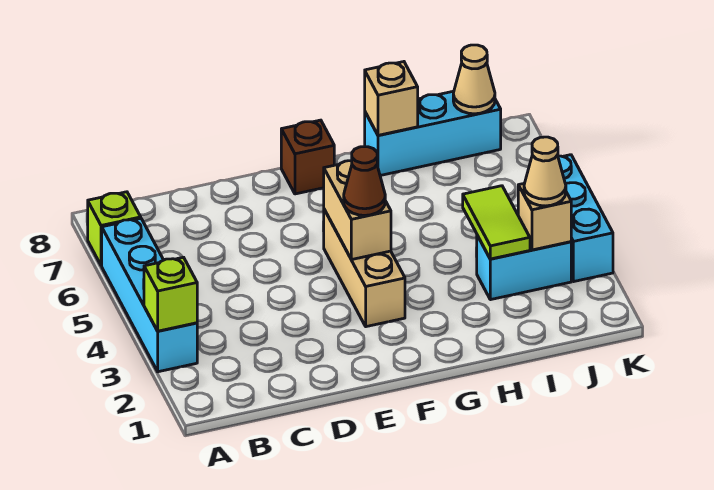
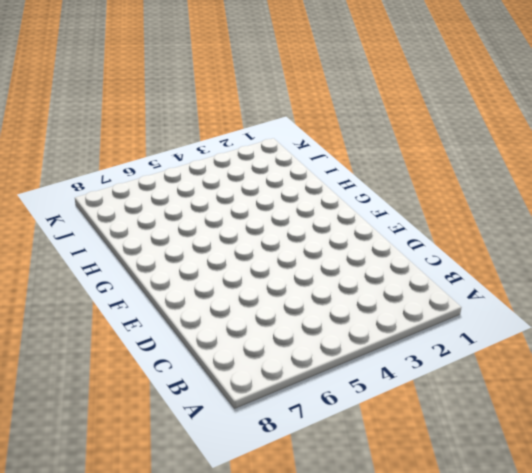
none -> cyan 1x4 brick [102,218,197,372]
none -> lime 1x1 brick [88,192,141,266]
none -> tan 1x3 brick [324,209,405,327]

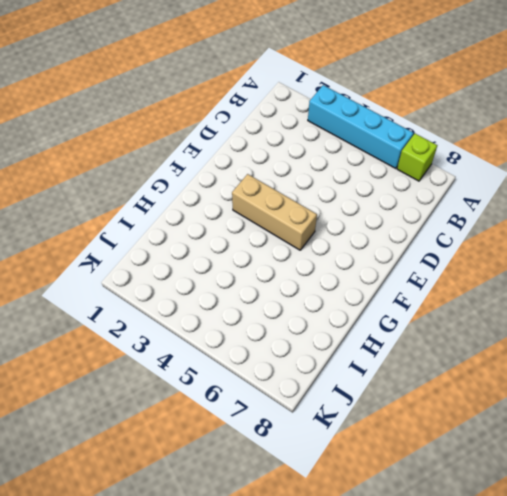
none -> brown 1x1 brick [281,120,334,194]
none -> cyan 1x3 brick [365,91,501,176]
none -> cyan 1x2 brick [477,235,571,300]

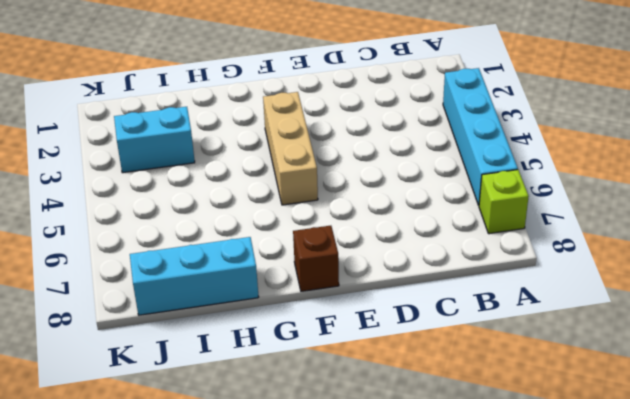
none -> cyan 1x3 brick [558,155,613,281]
none -> lime 1x1 brick [144,257,197,331]
none -> tan 1x2 brick [324,161,391,260]

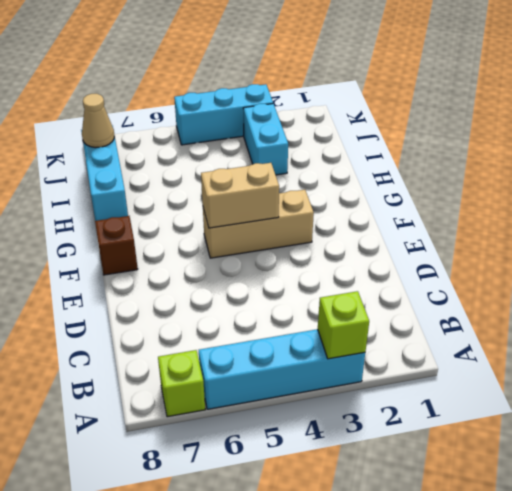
none -> tan 1x1 brick [365,62,418,135]
none -> lime 1x2 tile [463,186,530,259]
none -> tan 1x1 brick [518,183,571,250]

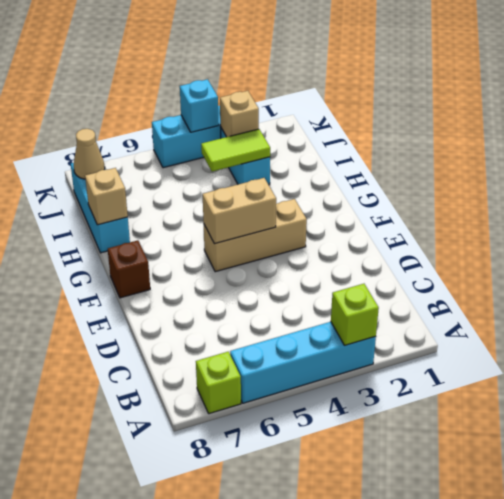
cyan 1x1 brick [180,79,219,132] -> none
none -> brown 1x1 cone [344,147,385,215]
none -> tan 1x1 cone [524,137,566,206]

